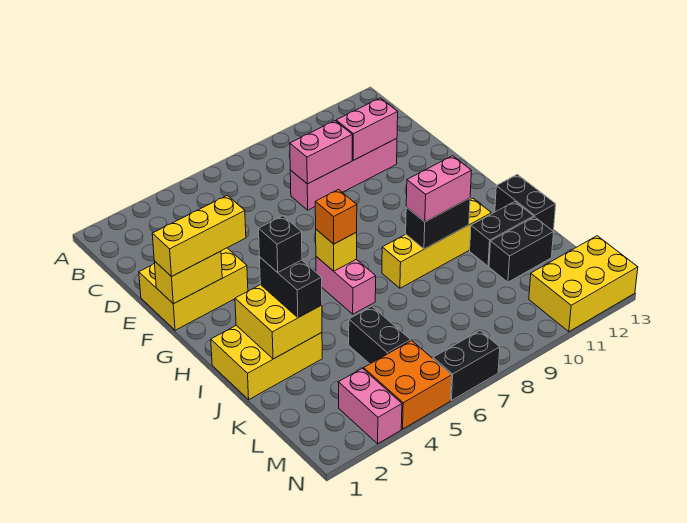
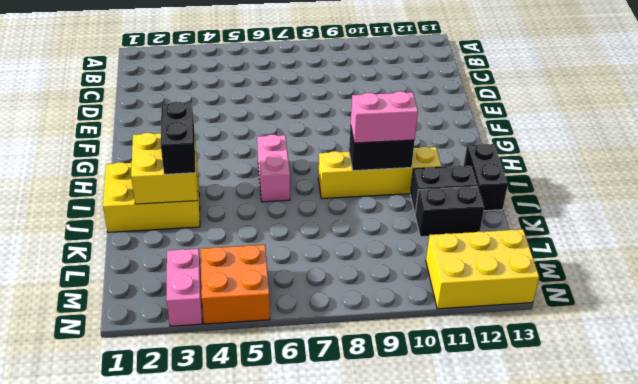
none -> pink 1x4 brick [290,138,397,210]
none -> yellow 2x3 brick [139,248,248,330]
none -> black 1x2 brick [349,307,411,364]

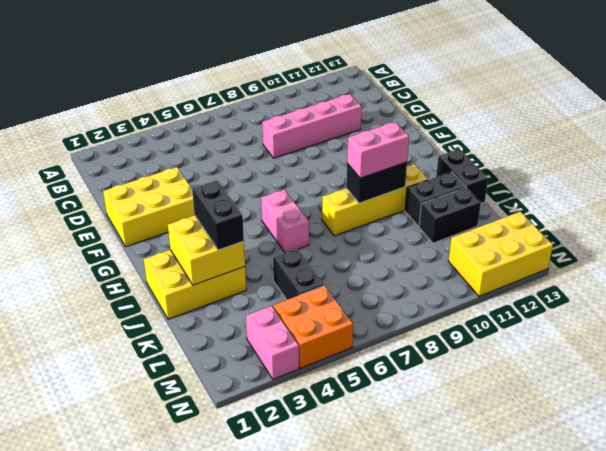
none -> black 1x2 brick [433,331,500,400]
none -> pink 1x2 brick [290,121,352,184]
none -> pink 1x2 brick [336,98,398,160]

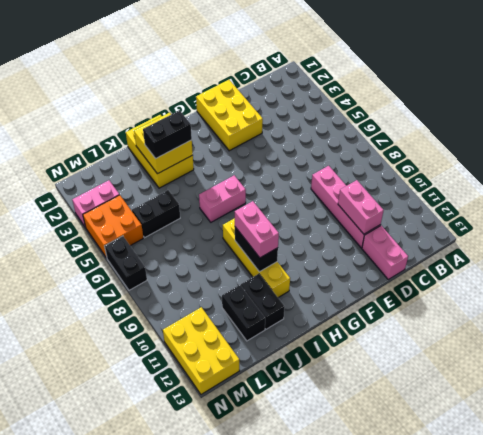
pink 1x2 brick [362,226,408,279] -> pink 1x2 brick moved to [290,121,352,184]
none -> black 1x2 brick [495,174,556,231]
none -> yellow 1x2 brick [154,251,222,304]
none -> yellow 1x1 brick [316,230,357,271]

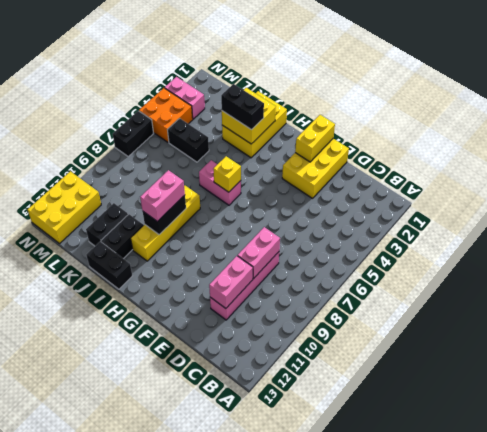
none -> yellow 1x3 brick [152,195,246,276]
none -> orange 1x1 brick [315,190,357,244]
none -> black 1x1 brick [259,216,302,272]

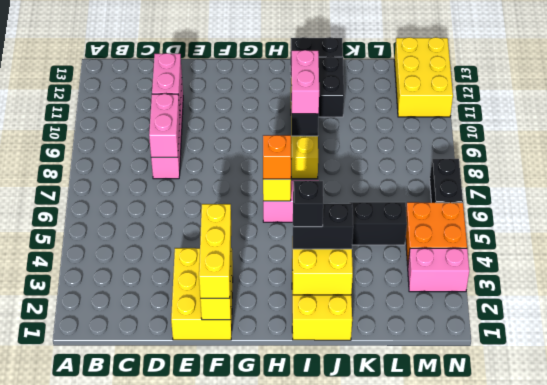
none -> black 1x2 brick [489,217,554,282]

